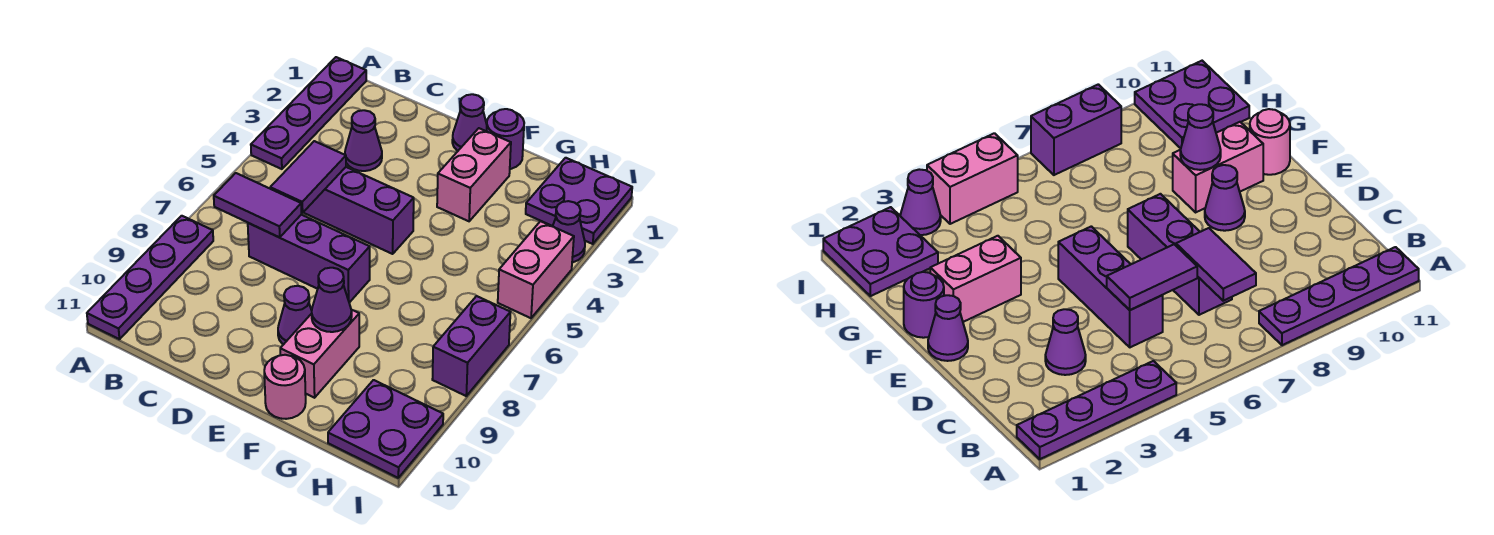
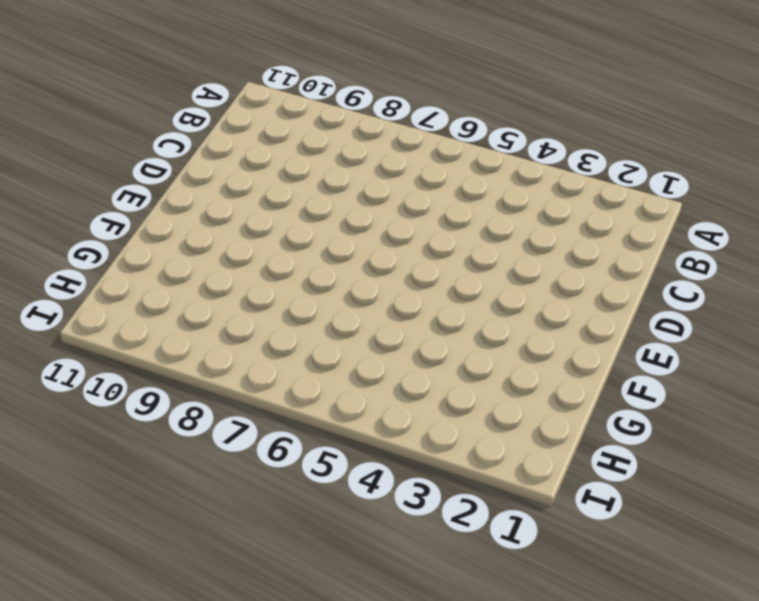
none -> purple 1x4 plate [251,57,366,169]
none -> purple 1x4 plate [87,216,213,339]
none -> purple 1x1 cone [345,110,382,171]

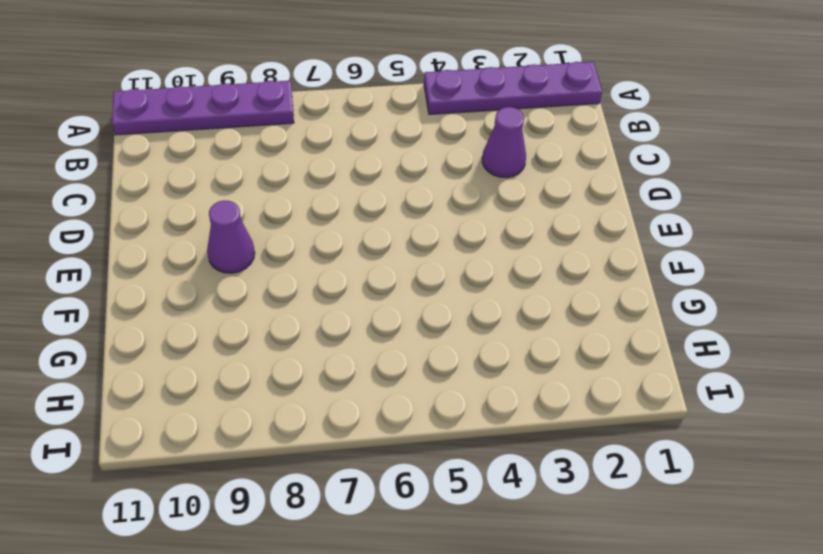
none -> purple 1x3 brick [303,167,414,254]
none -> purple 1x3 brick [248,215,370,303]
none -> purple 1x1 cone [452,94,487,151]

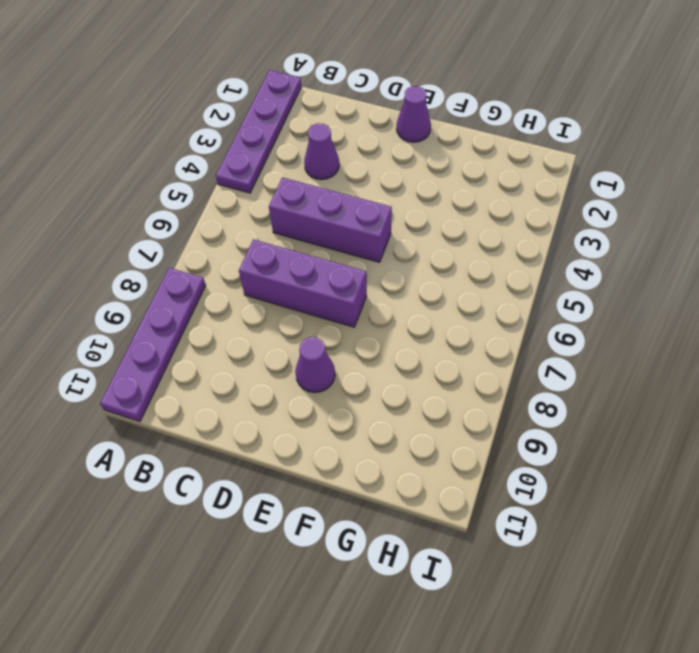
none -> purple 1x1 round brick [487,109,524,169]
none -> pink 1x2 brick [437,128,511,221]
none -> pink 1x2 brick [280,310,359,398]

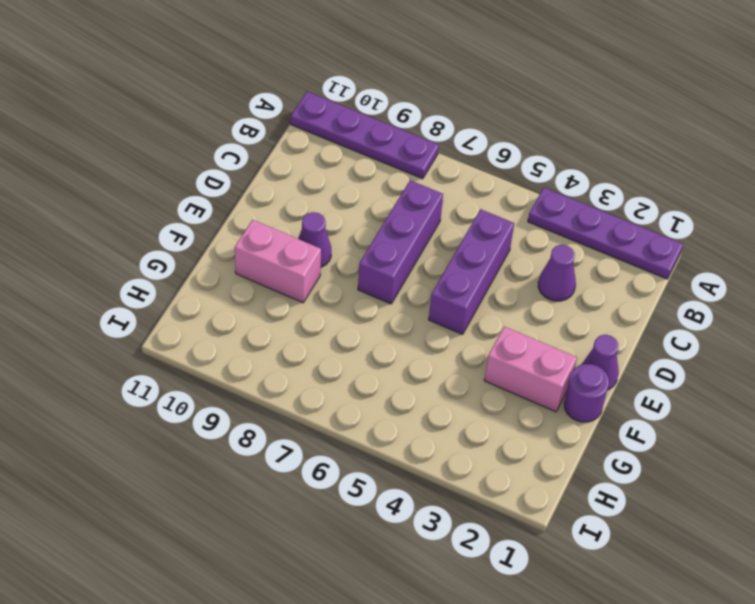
none -> pink 1x1 round brick [264,355,306,419]
none -> purple 2x2 plate [526,158,632,244]
none -> purple 2x2 plate [328,380,443,478]

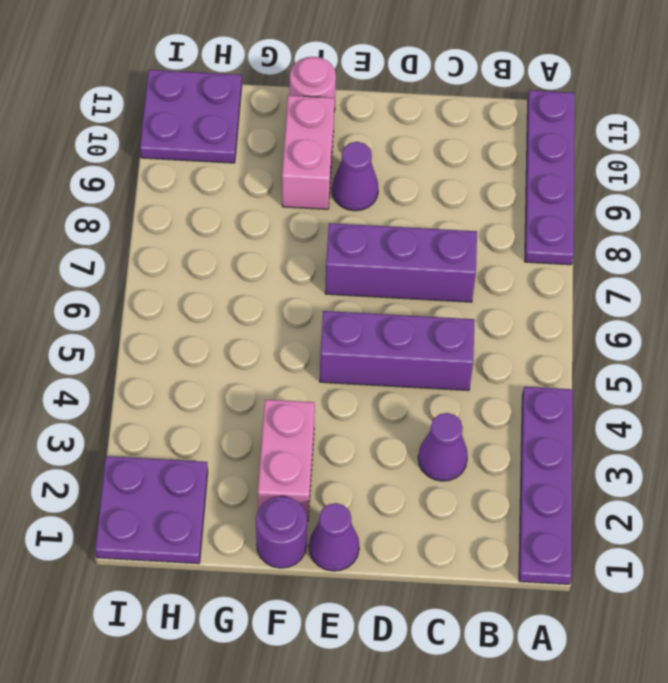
none -> purple 1x1 cone [553,201,585,262]
none -> pink 1x2 brick [498,221,574,318]
none -> purple 1x2 brick [432,296,510,396]

